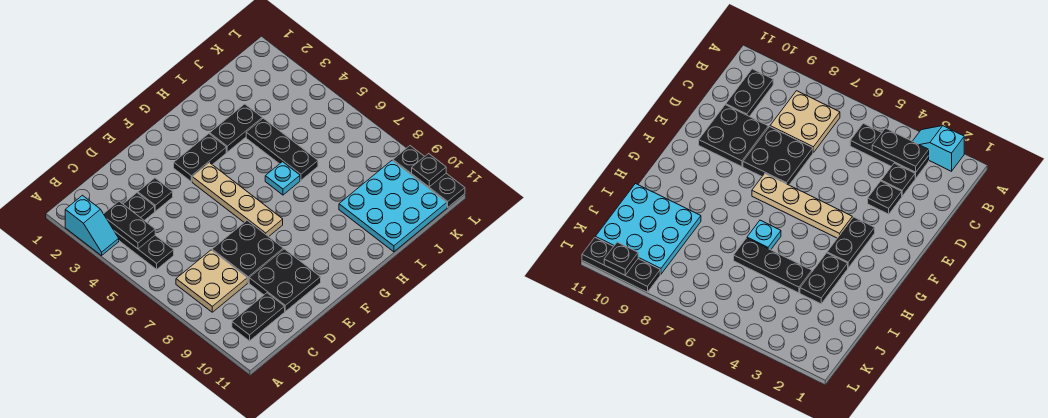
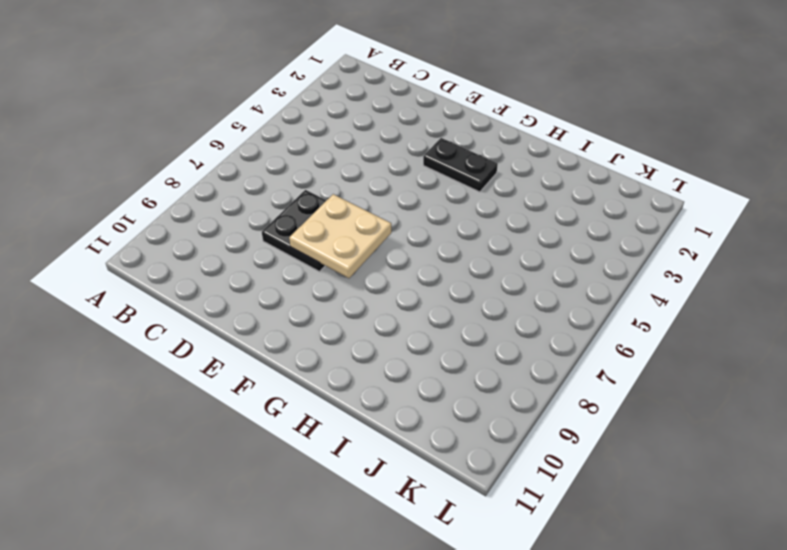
tan 2x2 plate [289,194,391,278] -> tan 2x2 plate moved to [176,250,247,312]
none -> cyan 1x2 slope [65,195,119,256]
none -> black 1x3 plate [114,231,174,269]
none -> black 1x2 plate [232,293,285,341]

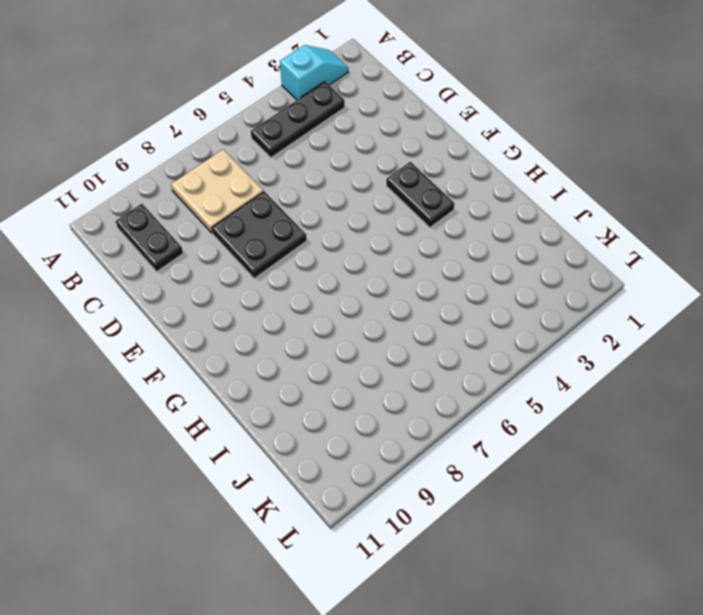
cyan 1x2 slope [280,45,348,100] -> cyan 1x2 slope turned to [65,195,119,256]
none -> black 1x1 plate [123,193,155,221]
none -> black 1x1 plate [138,178,173,211]
none -> black 2x2 plate [249,249,321,311]

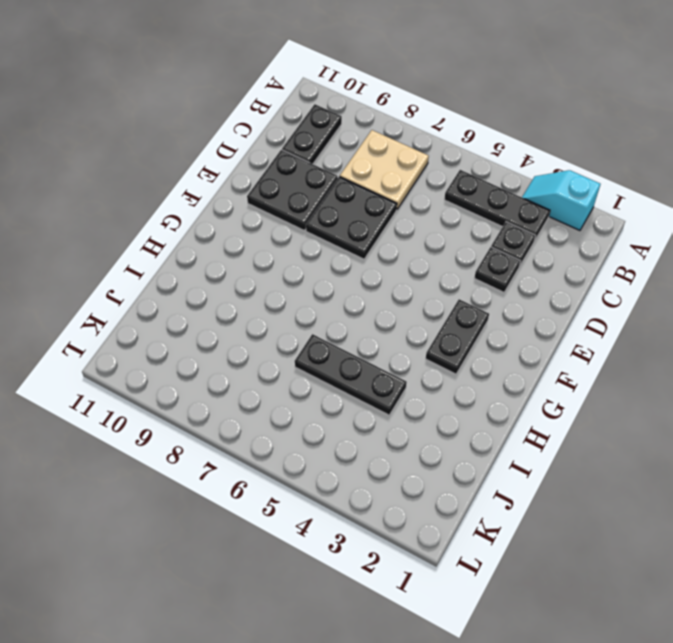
none -> tan 1x4 plate [192,163,283,237]
none -> black 1x2 plate [210,104,262,152]
none -> cyan 1x1 plate [265,162,300,195]

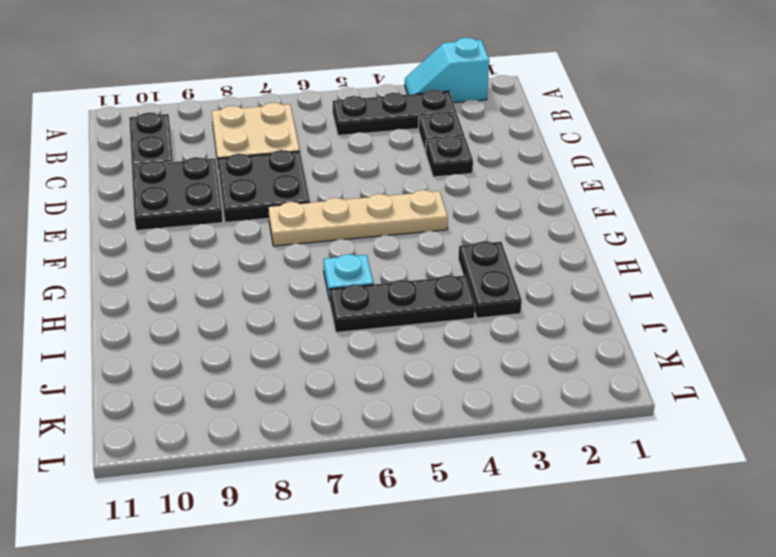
none -> black 1x2 plate [174,134,226,182]
none -> cyan 3x3 plate [339,160,447,252]
none -> black 1x3 plate [393,146,465,207]

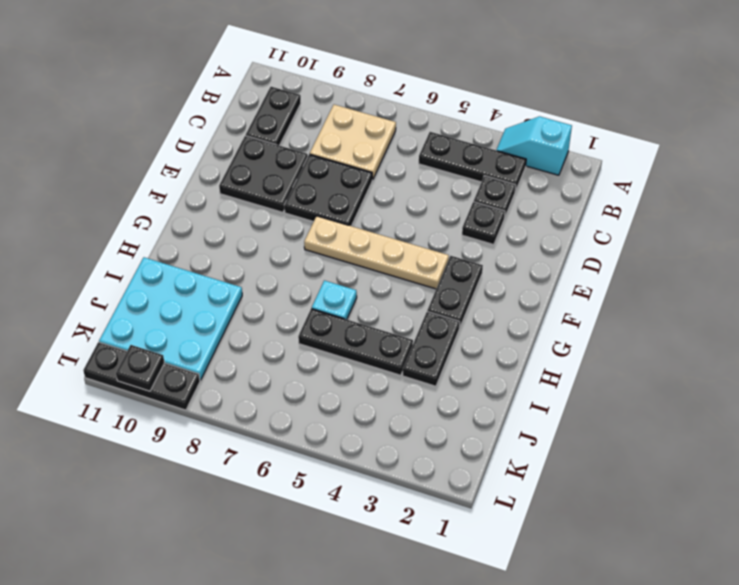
none -> black 1x2 plate [104,201,155,249]

